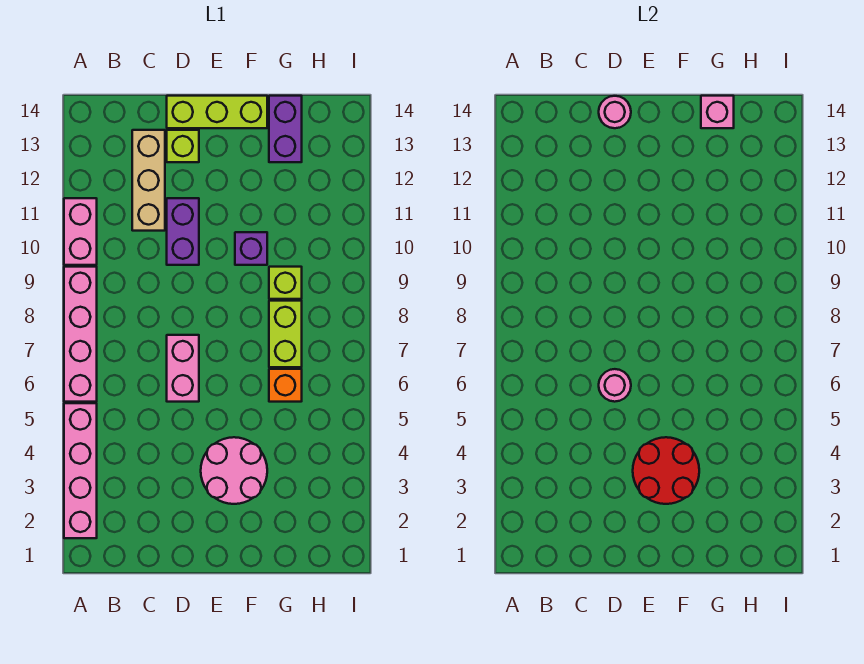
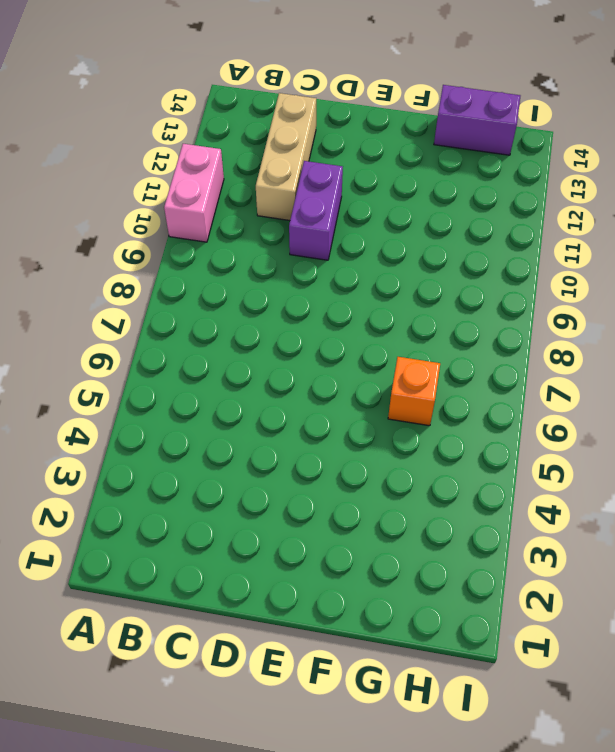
purple 1x2 brick [434,85,520,155] -> purple 1x2 brick turned to [269,96,302,162]
none -> pink 1x4 brick [64,403,97,538]
none -> pink 1x4 brick [64,267,97,402]
none -> pink 1x2 brick [167,335,199,402]

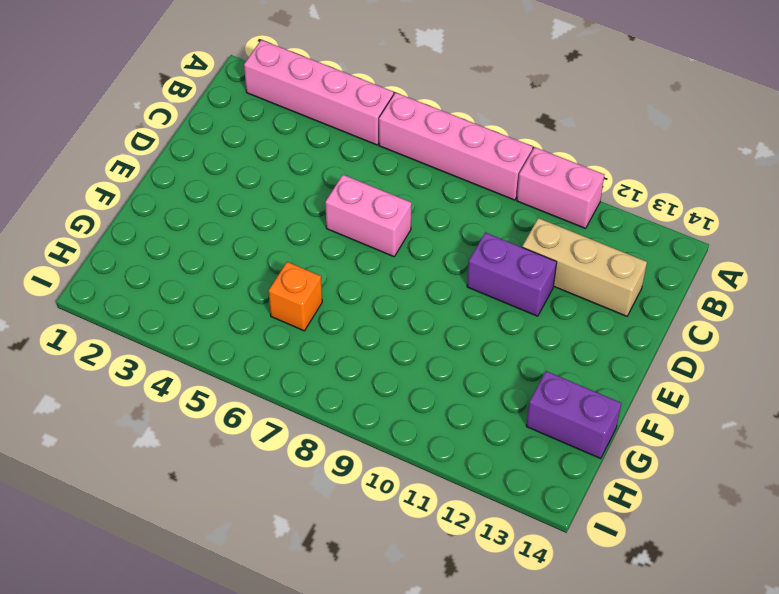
none -> lime 1x1 brick [167,130,199,162]
none -> lime 1x3 brick [167,96,267,128]
none -> pink 2x2 round brick [201,437,267,504]

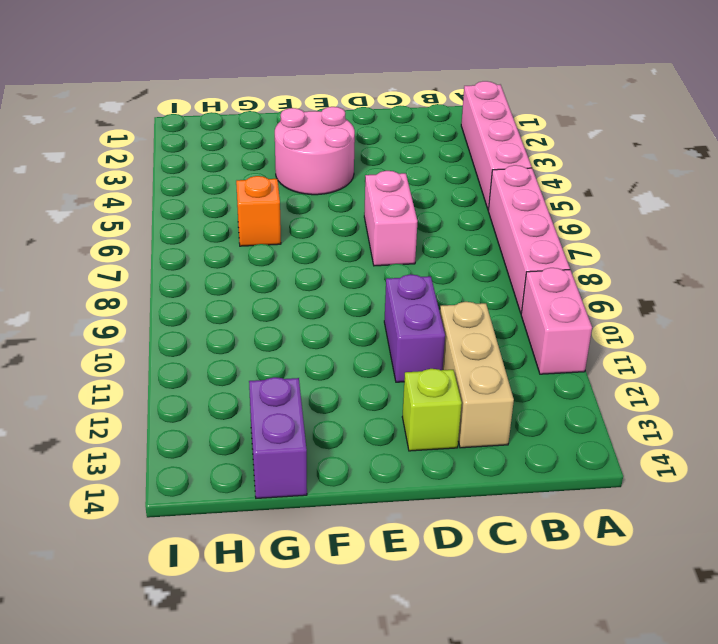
none -> lime 1x3 brick [167,96,267,128]
none -> purple 1x1 brick [235,232,267,265]
none -> lime 1x2 brick [269,301,302,367]

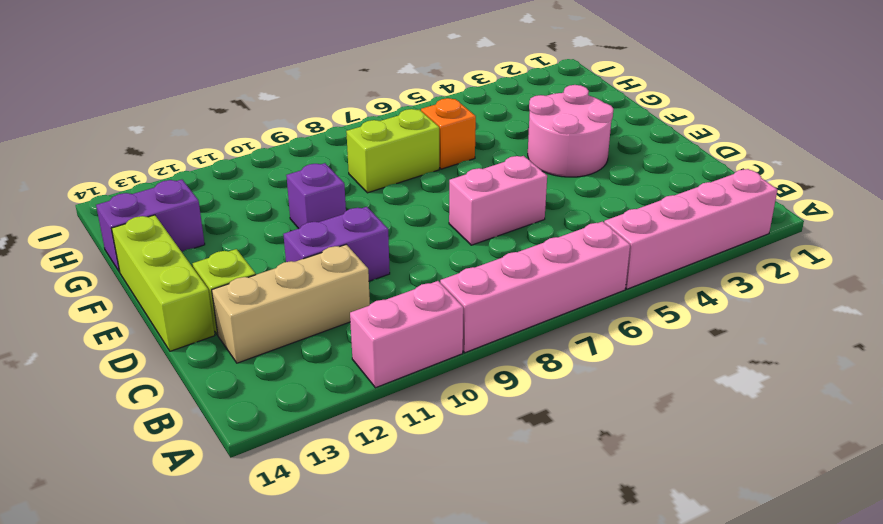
none -> lime 1x1 brick [269,267,302,299]
none -> pink 1x1 round brick [599,369,631,402]
none -> pink 1x1 round brick [599,96,631,128]

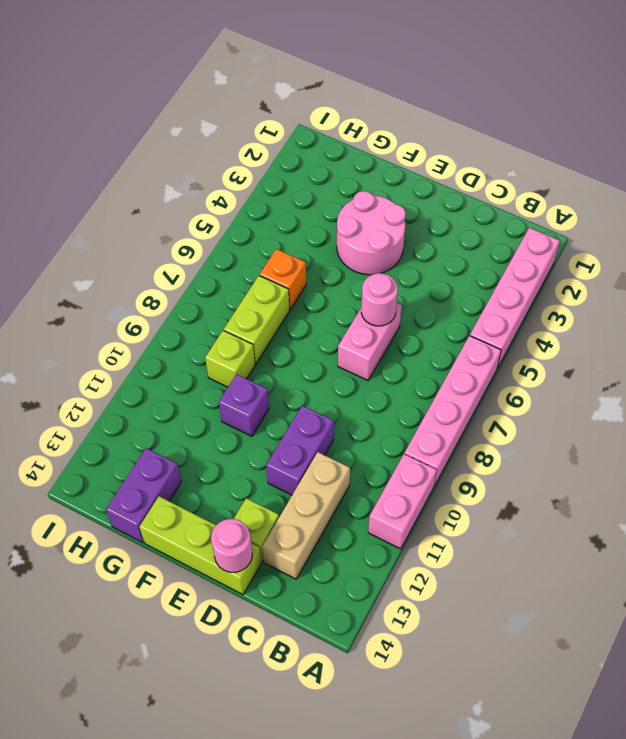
none -> red 2x2 round brick [633,437,699,504]
none -> pink 1x1 brick [701,96,734,128]

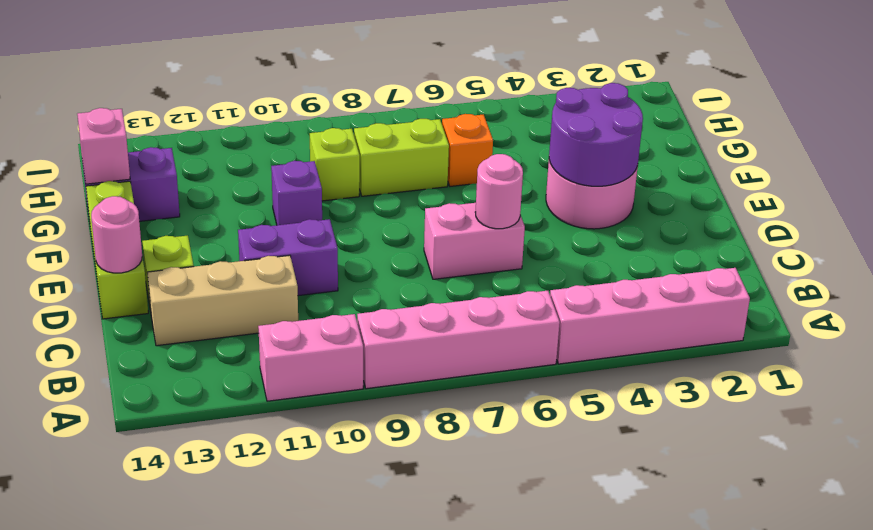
purple 2x2 round brick [549,83,643,186] -> red 2x2 round brick [633,437,699,504]

